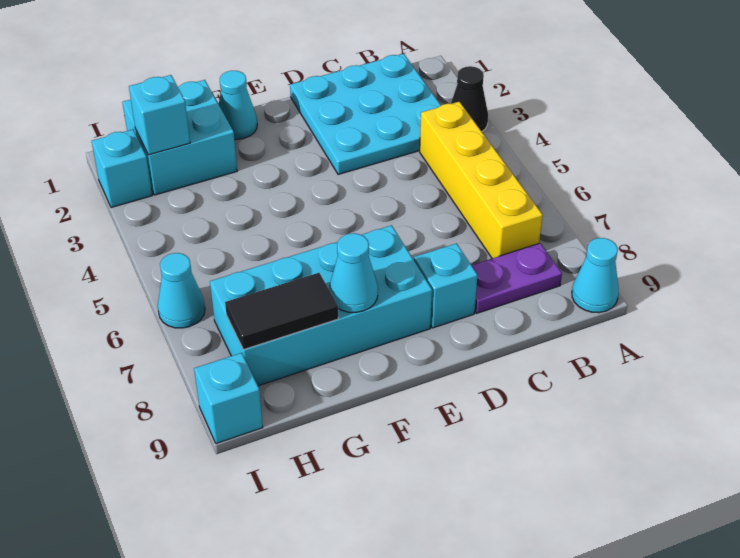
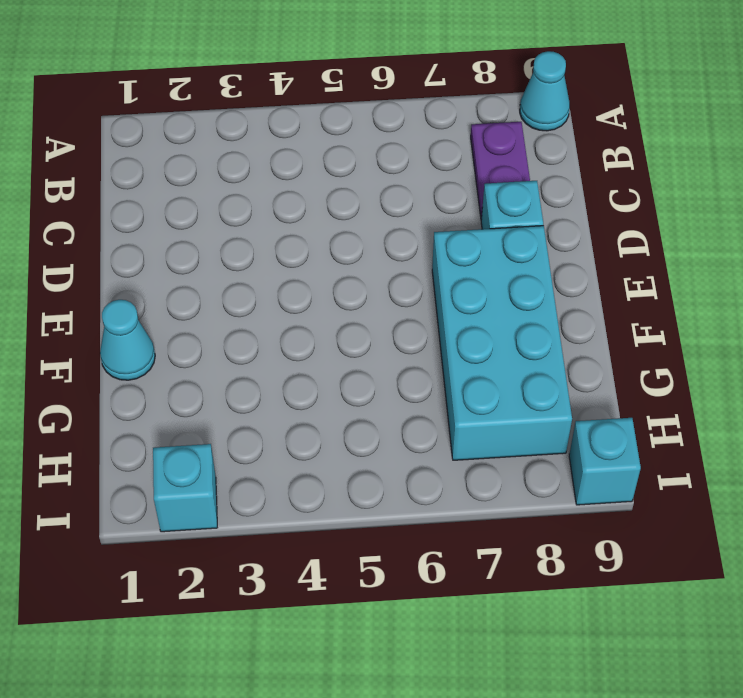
none -> black 1x1 cone [451,66,488,131]
none -> cyan 3x3 plate [290,54,441,175]
none -> yellow 1x4 brick [420,102,543,258]

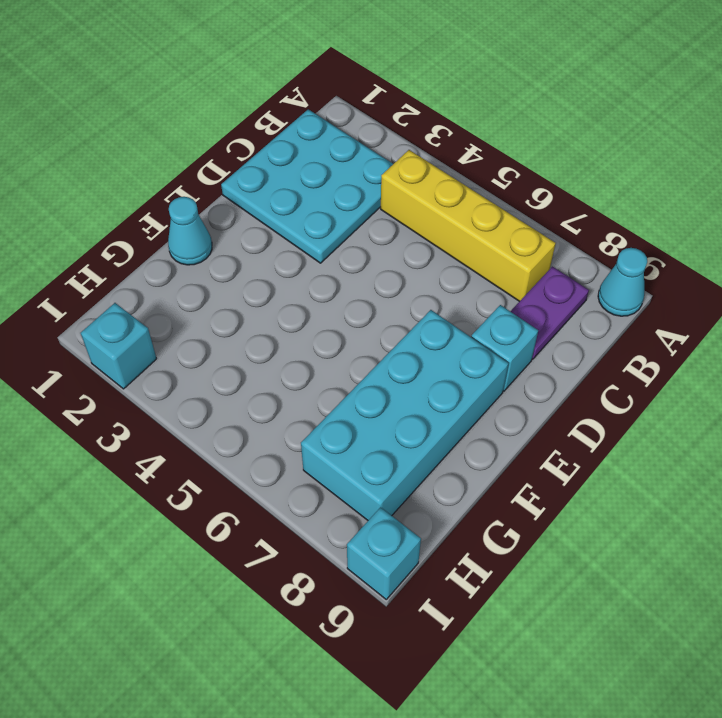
none -> black 1x1 cone [451,66,488,131]
none -> cyan 2x2 brick [123,80,237,195]
none -> cyan 1x1 cone [158,253,205,328]

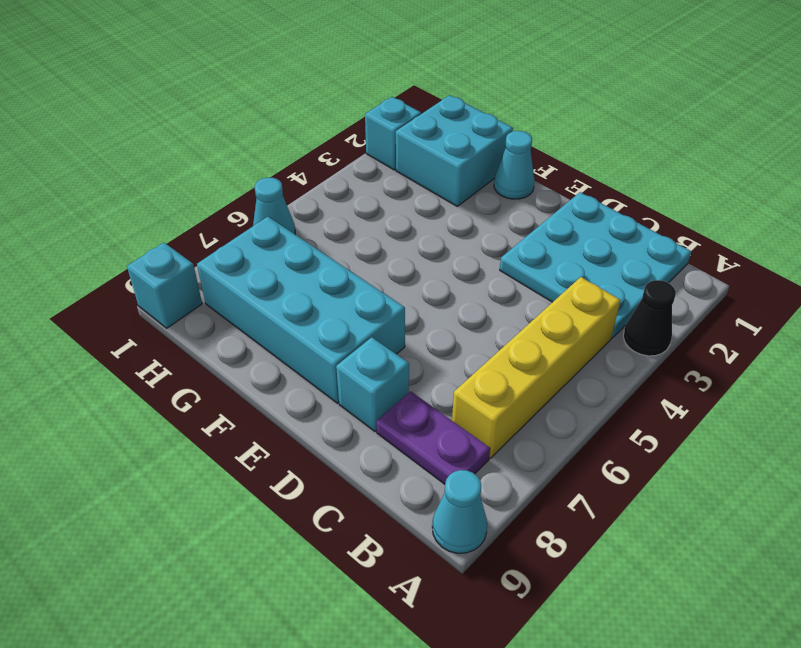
none -> cyan 1x1 cone [329,233,378,313]
none -> black 1x2 tile [225,273,338,350]
none -> cyan 1x1 brick [129,75,190,155]

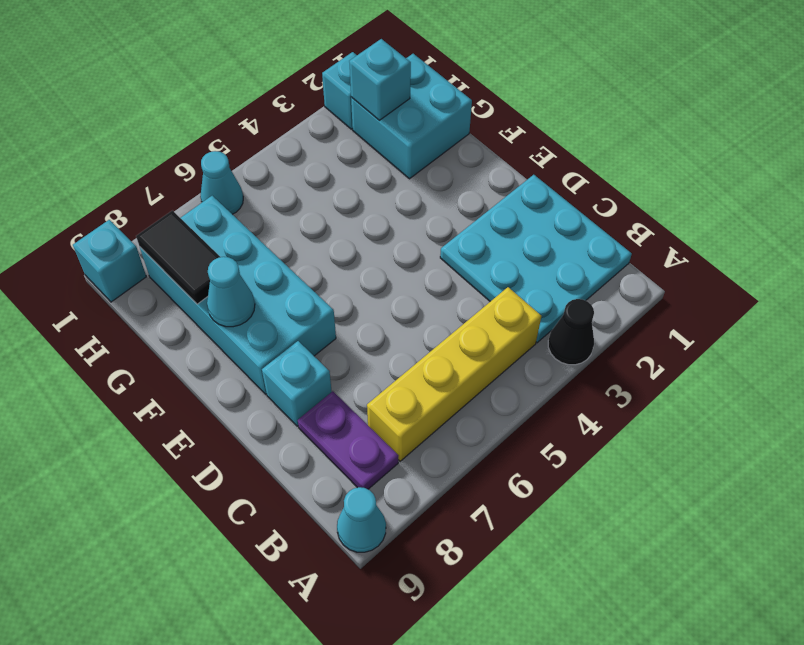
none -> cyan 1x1 cone [219,71,257,139]

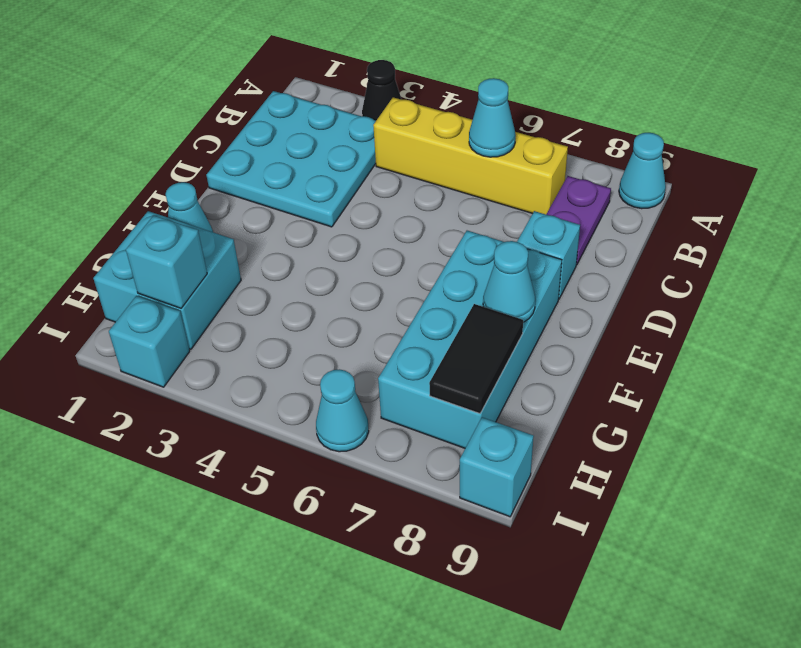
cyan 1x1 cone [469,78,516,157] -> none

